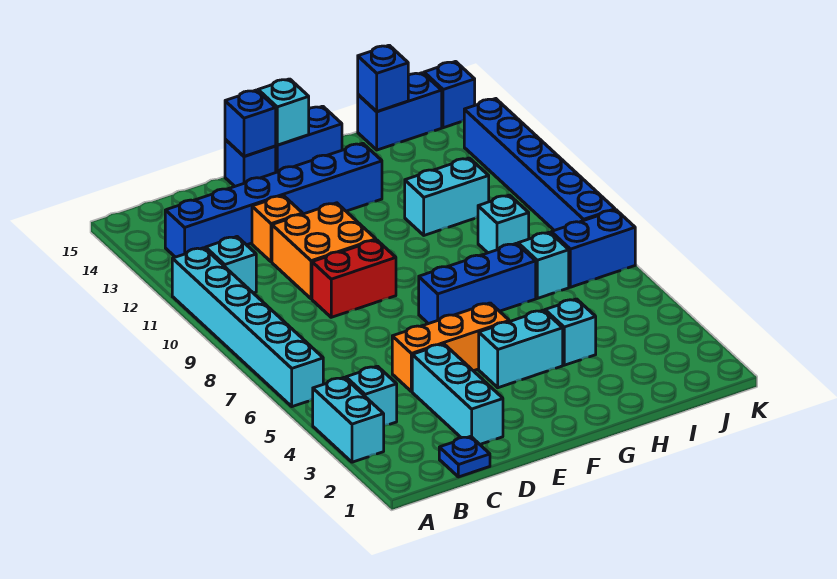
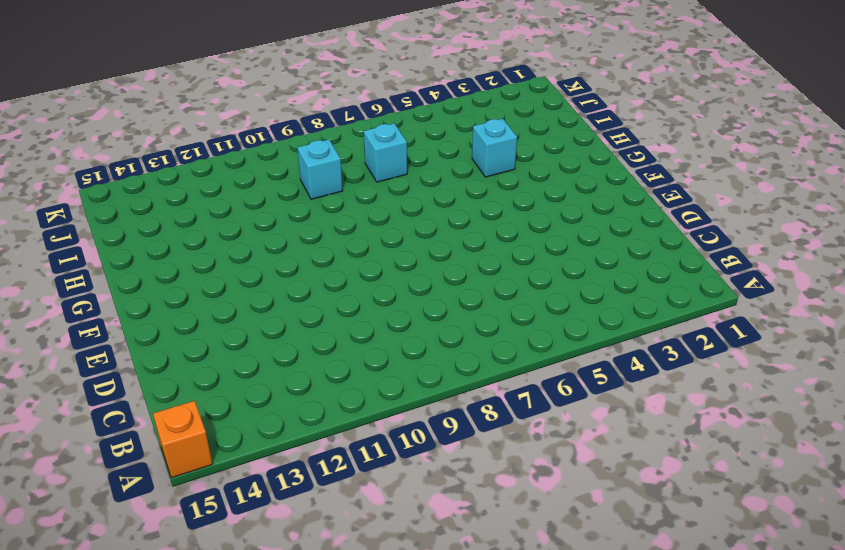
orange 1x1 brick [153,401,212,478] -> orange 1x1 brick moved to [252,196,303,262]
none -> cyan 1x2 brick [313,377,384,462]
none -> cyan 1x6 brick [172,248,323,407]
none -> cyan 1x1 brick [346,366,397,426]

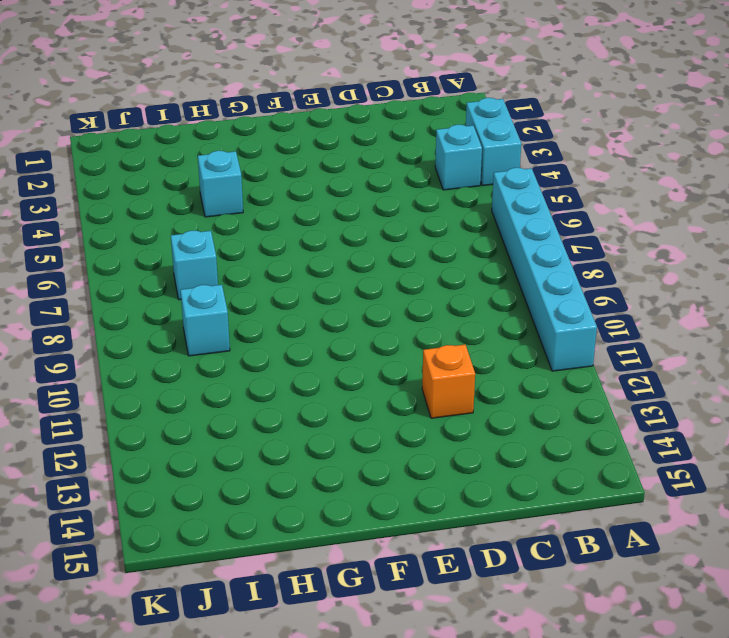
none -> cyan 1x1 brick [206,237,256,293]
none -> blue 1x6 brick [165,143,382,257]
none -> blue 1x1 plate [439,436,490,477]

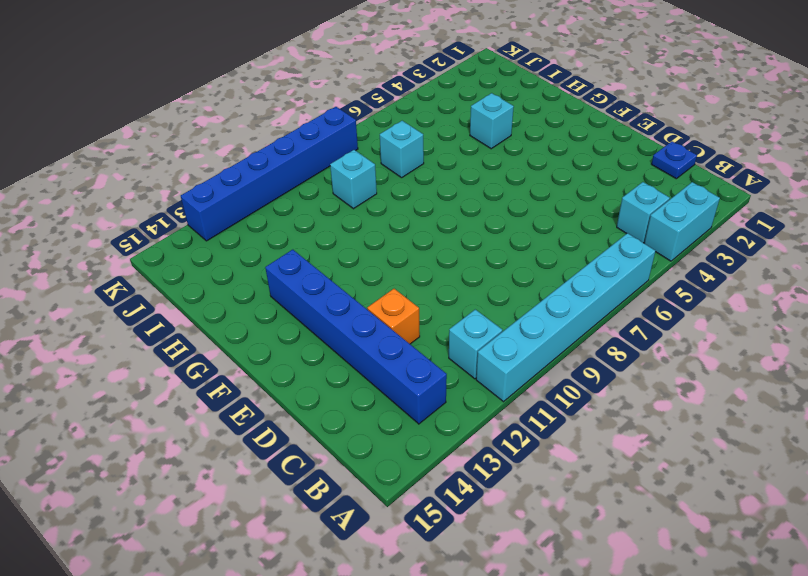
none -> cyan 1x3 brick [412,344,503,444]
none -> orange 1x3 brick [392,303,509,392]
none -> red 1x2 brick [312,240,396,317]

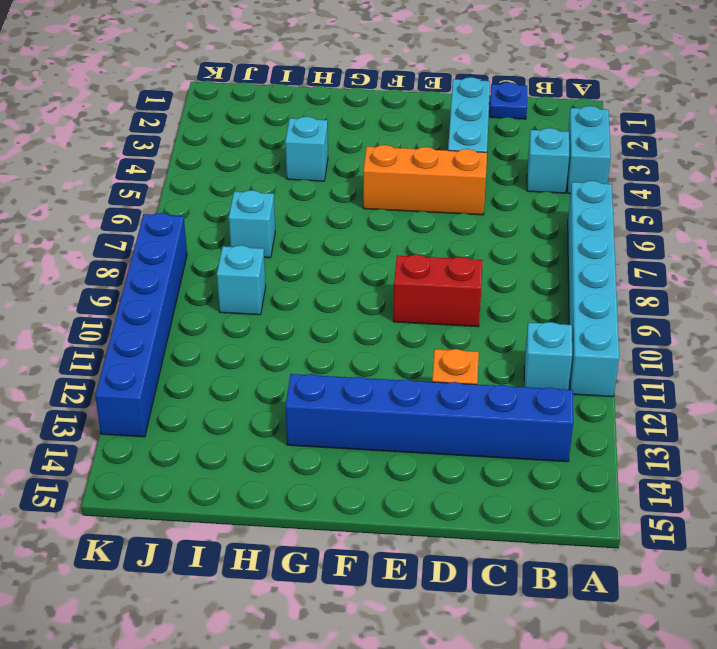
none -> orange 2x2 brick [272,203,376,299]
none -> blue 1x1 brick [225,140,276,186]
none -> cyan 1x2 brick [479,310,563,388]

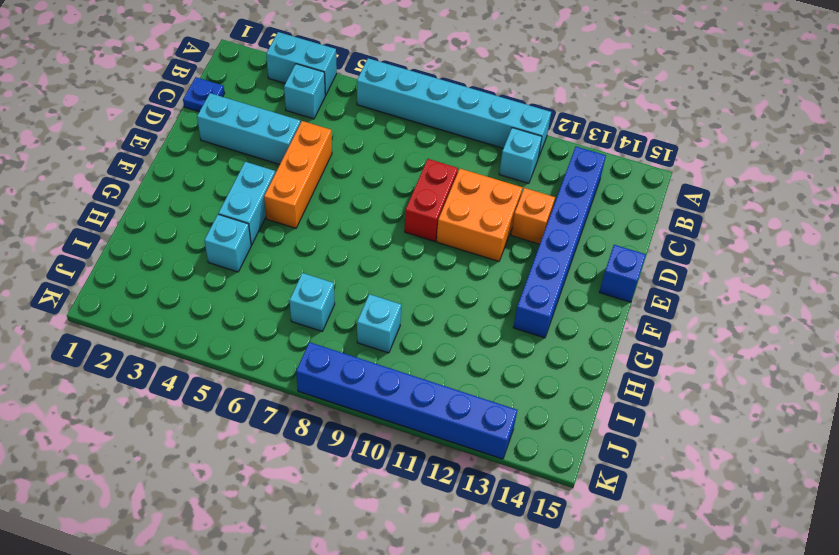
none -> blue 1x3 brick [419,243,536,324]
none -> blue 1x2 brick [276,106,342,172]
none -> cyan 1x2 brick [405,158,489,235]

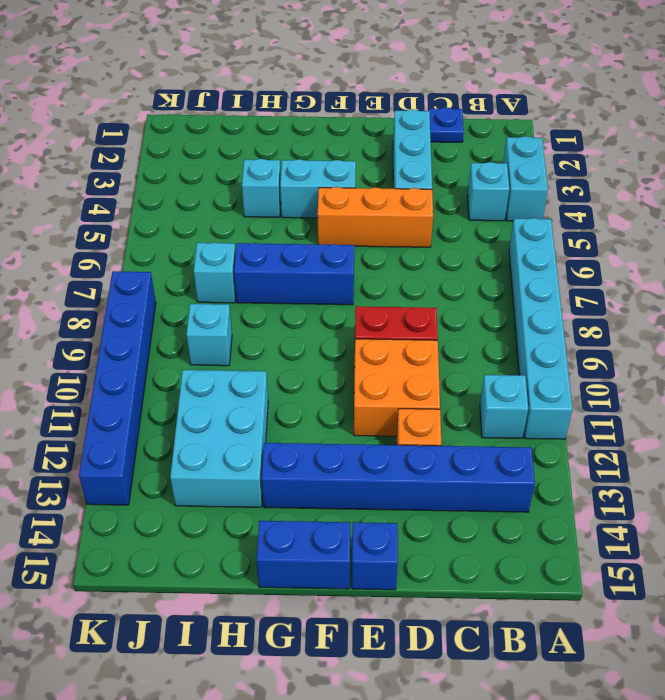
cyan 2x3 brick [170,370,268,507] -> cyan 1x2 brick [405,158,489,235]
none -> blue 1x2 brick [358,73,442,150]
none -> blue 1x2 brick [551,210,635,287]
none -> blue 1x1 brick [424,62,475,128]

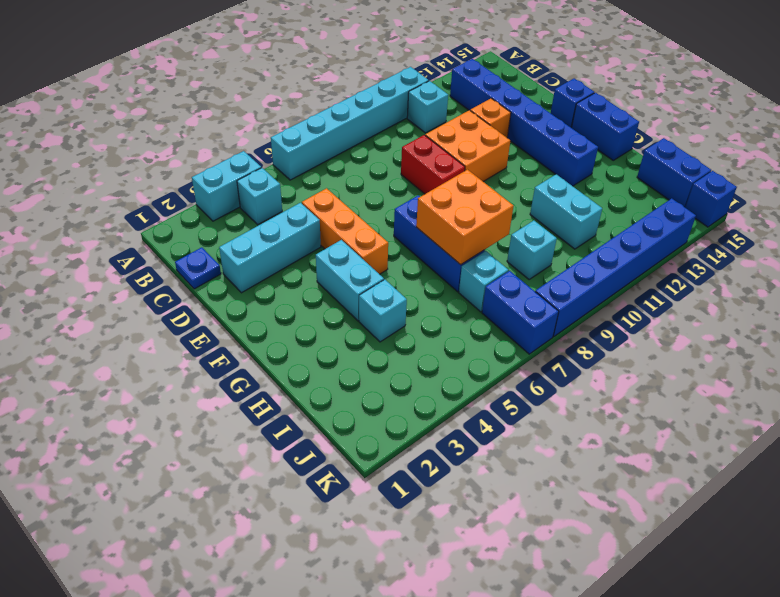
orange 2x2 brick [416,170,513,265] -> none
none -> blue 1x1 brick [225,90,276,156]
none -> cyan 1x1 brick [258,79,309,145]
none -> blue 1x1 brick [358,45,408,111]

